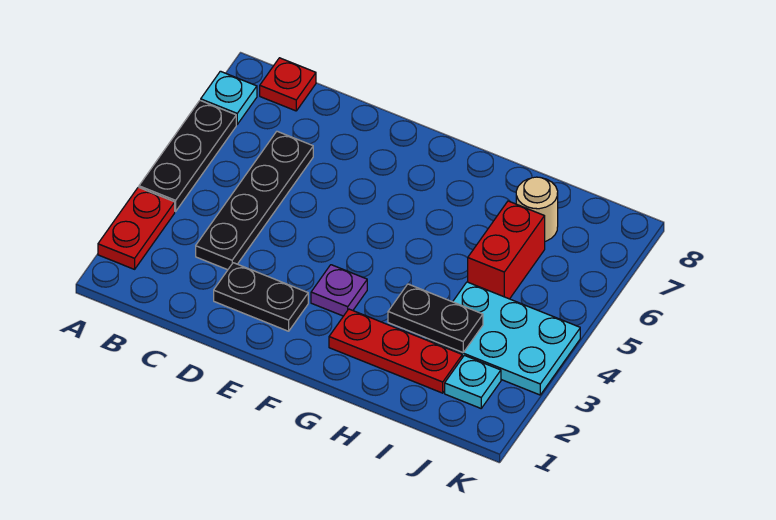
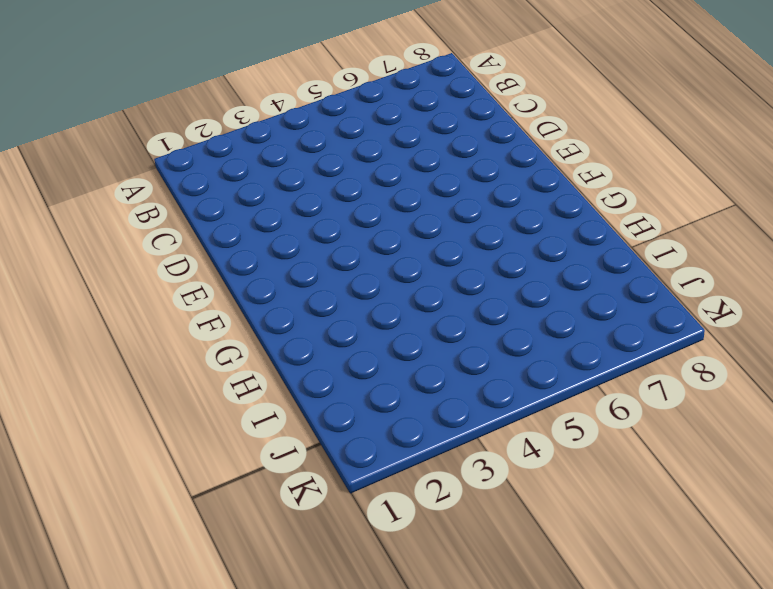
none -> red 1x2 plate [98,187,175,269]
none -> black 1x3 plate [139,100,236,211]
none -> cyan 1x1 plate [201,71,257,124]

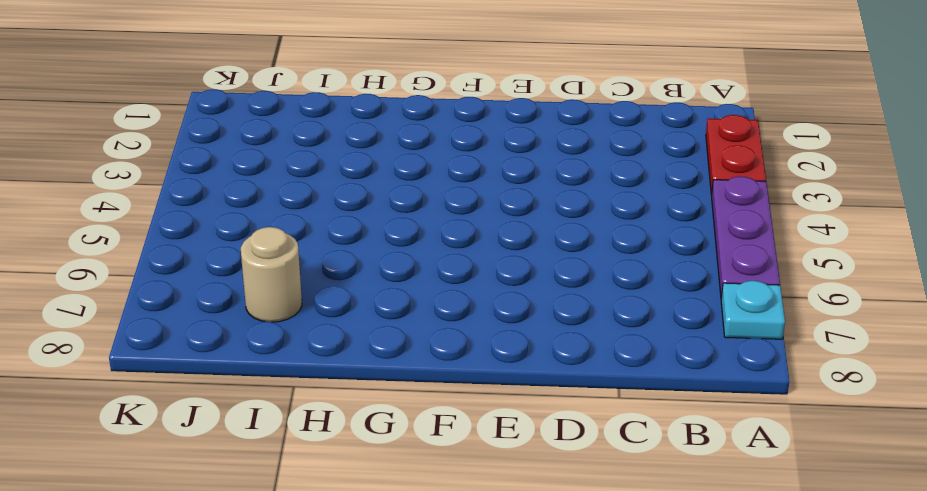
purple 1x3 plate [711,176,780,298] -> black 1x3 plate [139,100,236,211]
none -> red 1x1 plate [260,58,316,111]
none -> black 1x4 plate [196,131,313,270]
none -> black 1x2 plate [214,263,308,331]

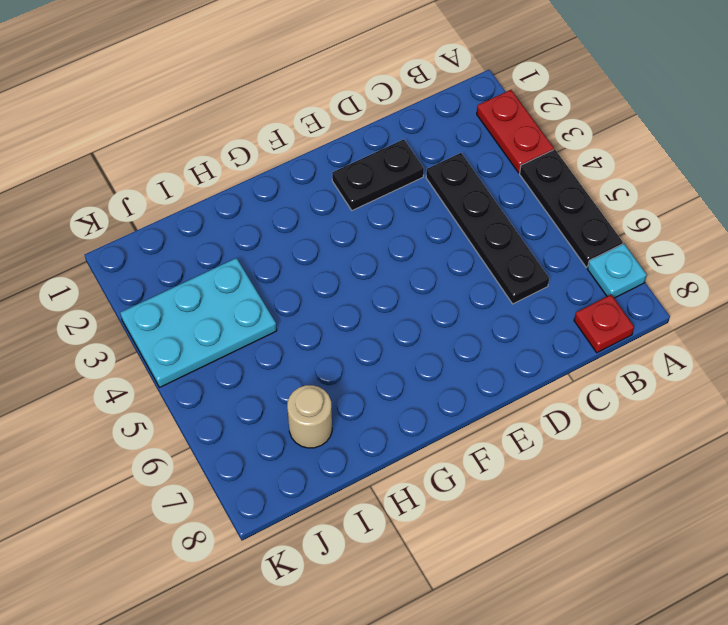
none -> purple 1x1 plate [311,265,367,316]
none -> red 1x3 plate [329,309,462,393]
none -> red 1x2 brick [468,201,545,299]

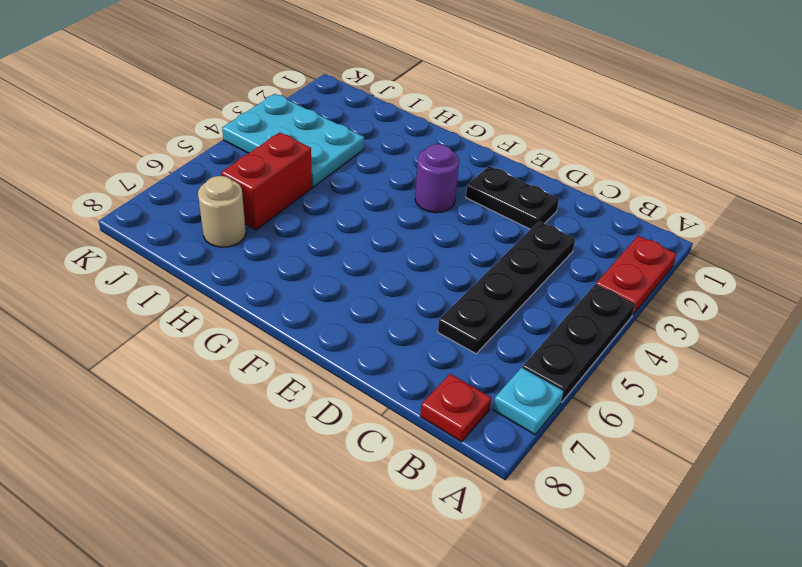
purple 1x1 round brick [415,144,459,213] -> purple 1x1 plate [311,265,367,316]
none -> red 1x3 plate [329,309,462,393]
none -> cyan 1x1 plate [445,355,501,408]
none -> black 1x2 plate [388,284,483,353]

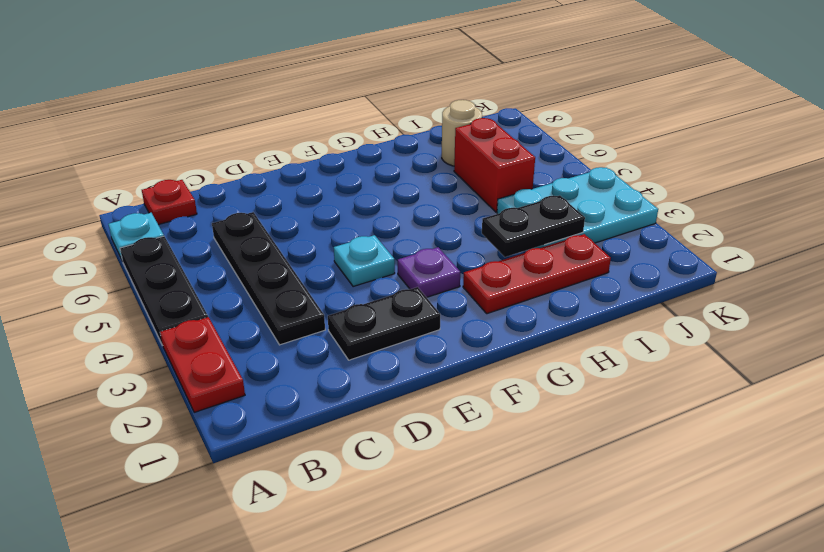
cyan 1x1 plate [334,235,395,287] -> cyan 1x1 plate moved to [445,355,501,408]

